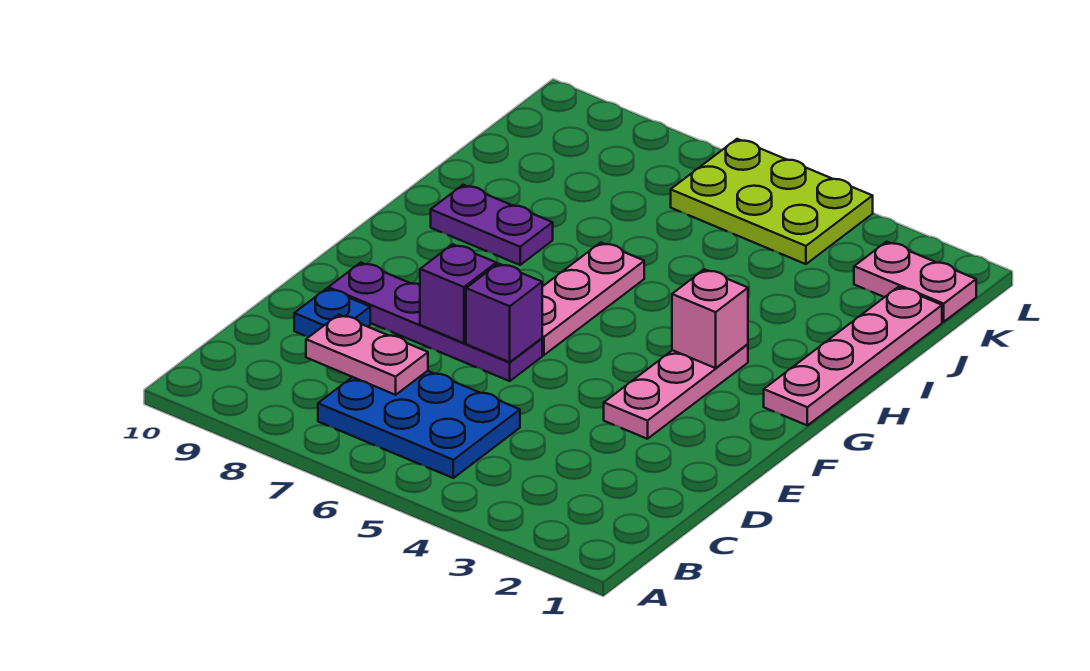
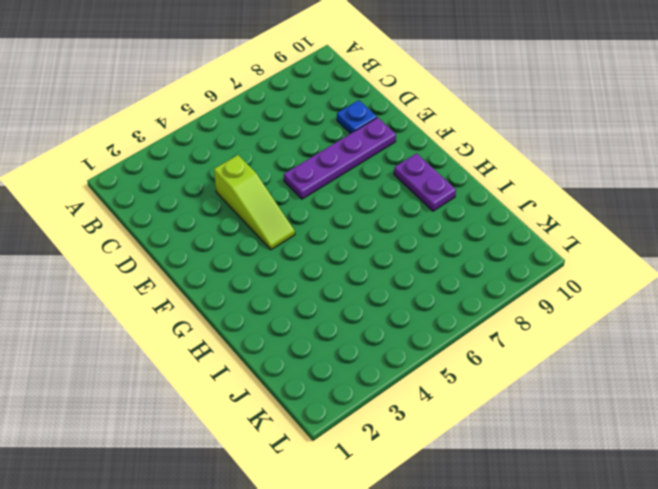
lime 1x3 slope [214,155,295,250] -> none
purple 1x2 plate [394,153,456,211] -> purple 1x2 plate turned to [431,185,553,265]
none -> blue 2x3 plate [318,371,520,478]
none -> pink 1x3 plate [604,344,748,439]
none -> pink 1x3 plate [542,243,644,355]

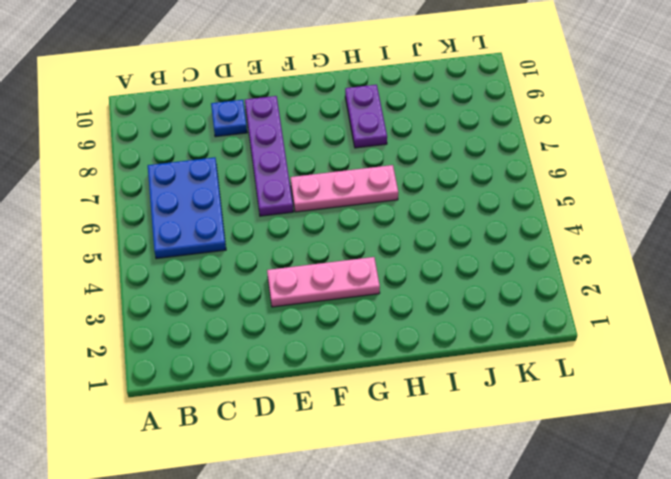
none -> pink 1x4 plate [764,287,942,425]
none -> pink 1x2 plate [854,242,976,322]
none -> lime 2x3 plate [671,139,873,264]

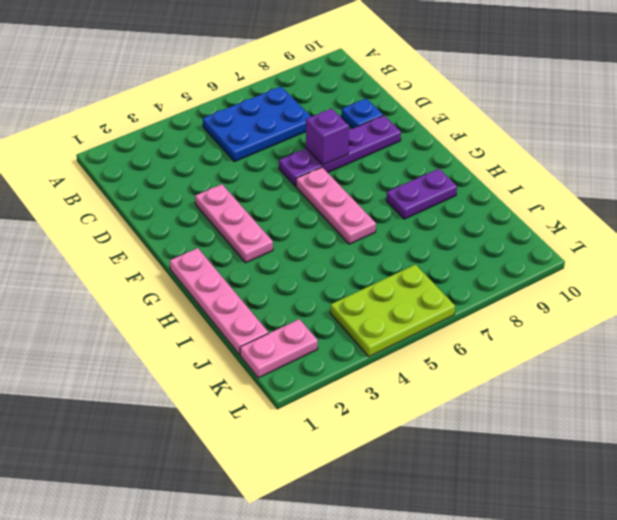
none -> pink 1x2 plate [306,315,428,395]
none -> purple 1x1 brick [466,264,542,362]
none -> pink 1x1 brick [672,269,748,368]

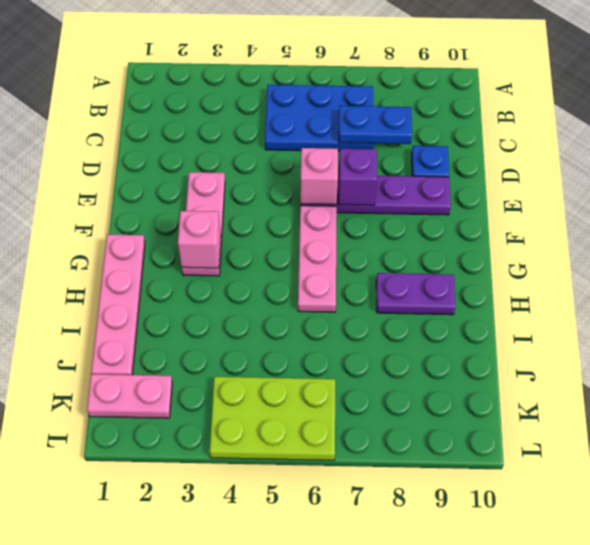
blue 1x2 plate [339,106,412,144] -> pink 1x2 plate [306,315,428,395]
pink 1x1 brick [300,148,338,205] -> purple 1x1 brick [466,264,542,362]

